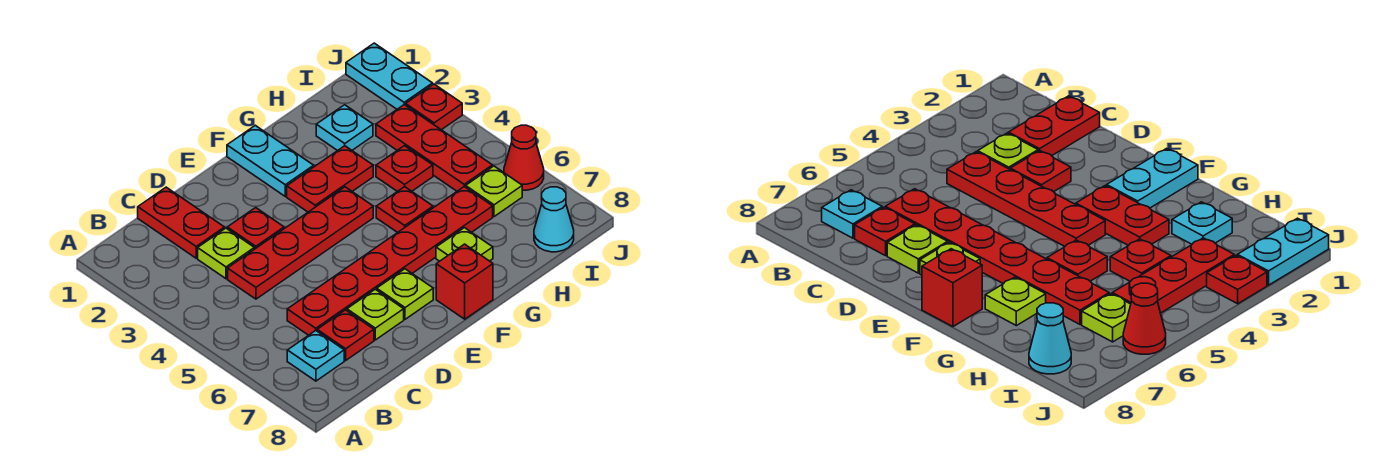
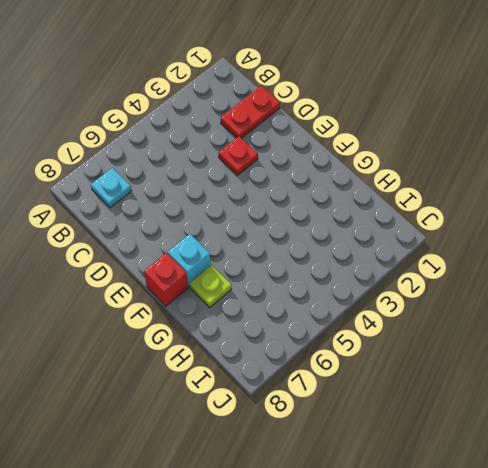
cyan 1x1 brick [168,234,211,287] -> none
none -> lime 1x1 plate [198,228,254,279]
none -> red 1x4 plate [228,187,373,299]
none -> red 1x6 plate [287,187,493,335]

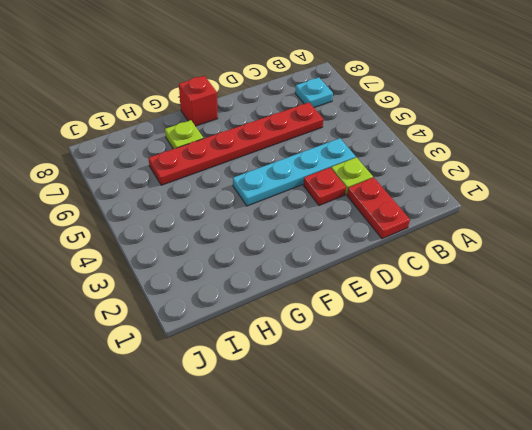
cyan 1x4 plate [233,138,356,206] -> red 1x4 plate [228,187,373,299]
none -> red 1x1 plate [317,310,374,360]
none -> lime 1x1 plate [347,289,404,340]
none -> lime 1x1 plate [377,269,433,319]

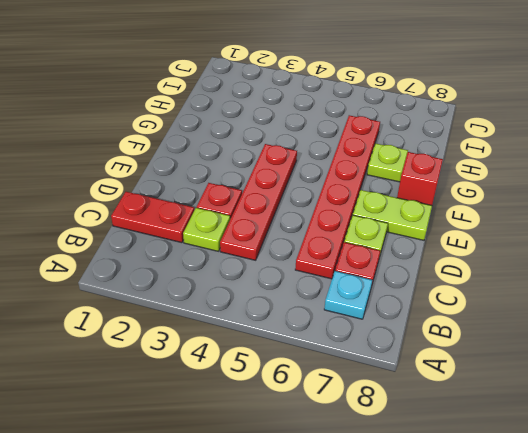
lime 1x2 plate [353,190,432,240] -> lime 1x1 plate [377,269,433,319]
none -> cyan 1x2 plate [227,125,314,196]
none -> red 1x2 plate [287,146,373,212]
none -> red 1x1 plate [376,187,433,233]

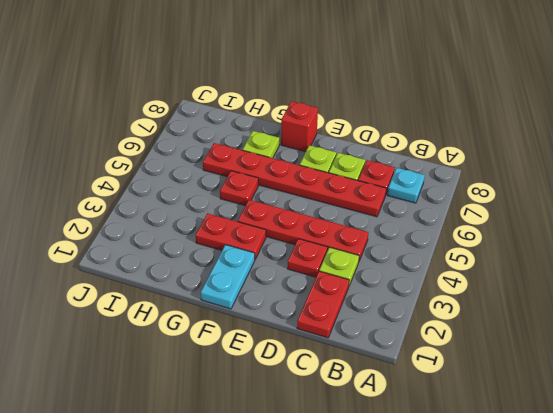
none -> cyan 1x1 plate [316,105,373,151]
none -> red 1x1 plate [376,146,433,192]
none -> red 1x3 plate [376,105,493,191]

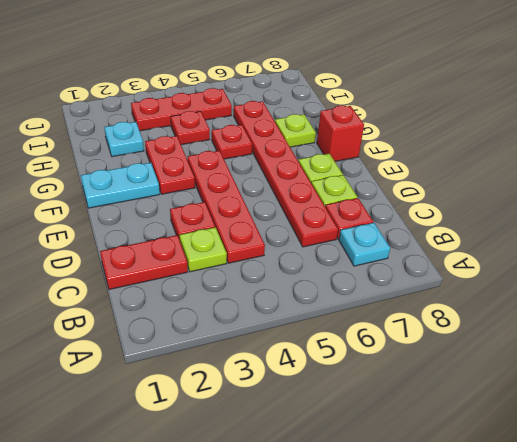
none -> lime 1x1 plate [466,166,522,217]
none -> cyan 1x1 cone [534,187,574,252]
none -> cyan 1x2 plate [346,43,433,109]

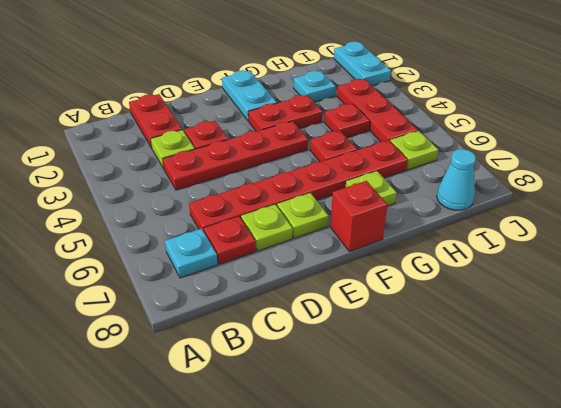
none -> red 1x1 plate [406,84,462,130]
none -> red 1x1 cone [504,125,544,190]

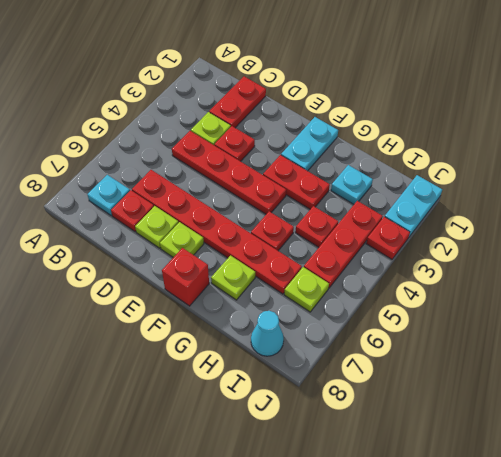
none -> red 1x1 cone [504,125,544,190]

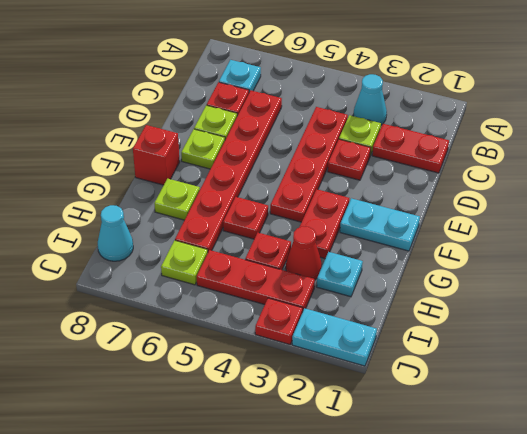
cyan 1x1 cone [353,74,387,125] -> none
red 1x1 cone [286,226,322,279] -> red 1x1 cone moved to [504,125,544,190]

